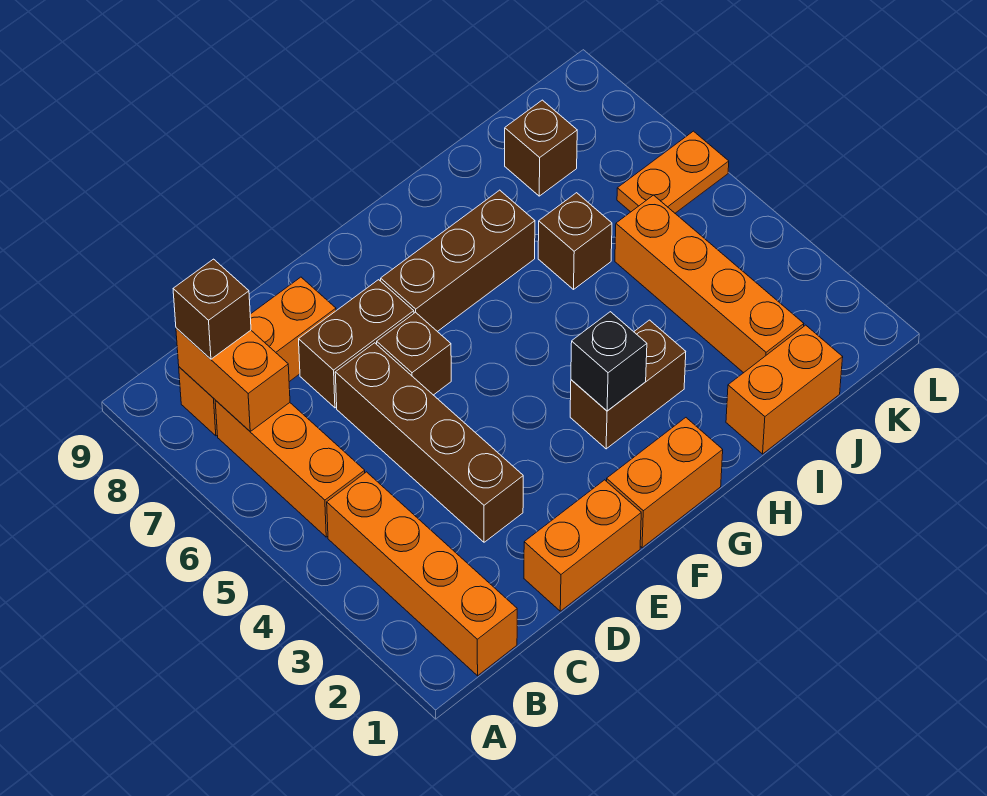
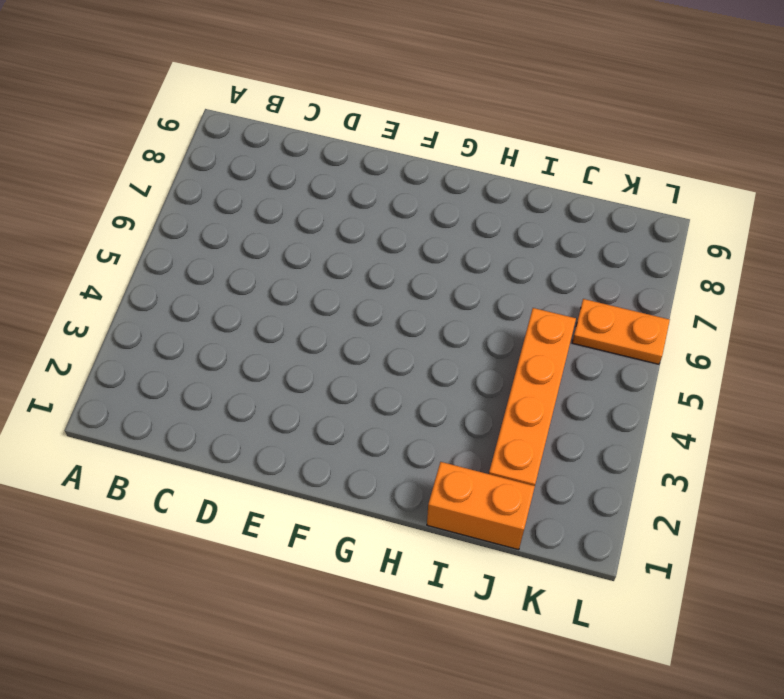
none -> orange 1x4 brick [327,472,517,676]
none -> orange 1x3 brick [215,400,365,537]
none -> orange 1x3 brick [179,277,336,436]

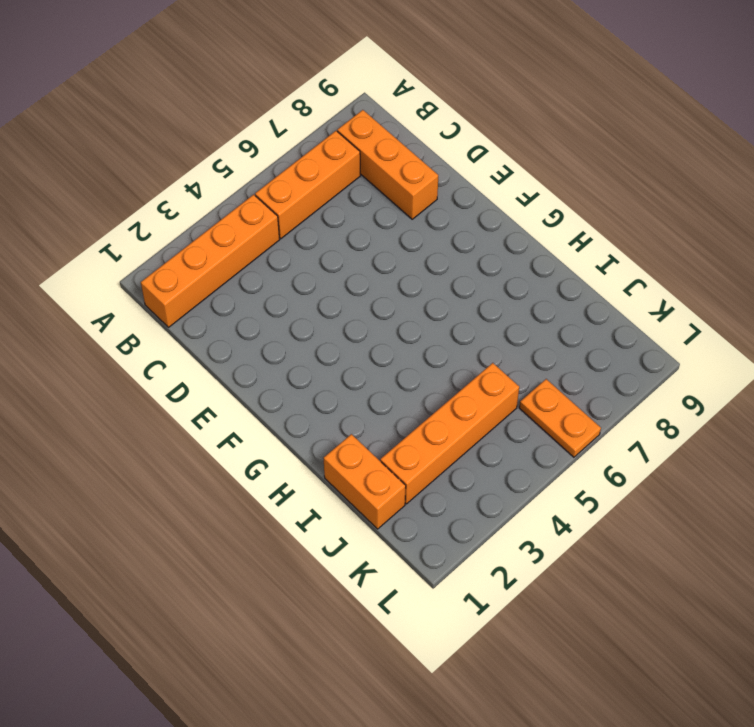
none -> orange 1x2 brick [524,480,641,611]
none -> brown 1x4 brick [335,343,523,542]
none -> brown 1x2 brick [299,280,414,408]

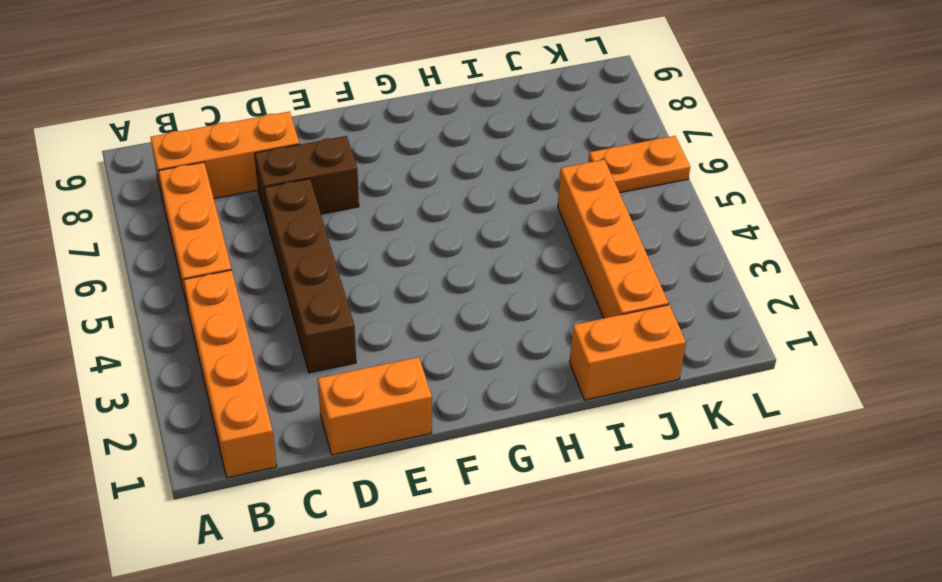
none -> brown 1x1 brick [377,312,451,395]
none -> orange 1x2 brick [607,418,723,548]
none -> brown 1x3 brick [381,190,535,332]

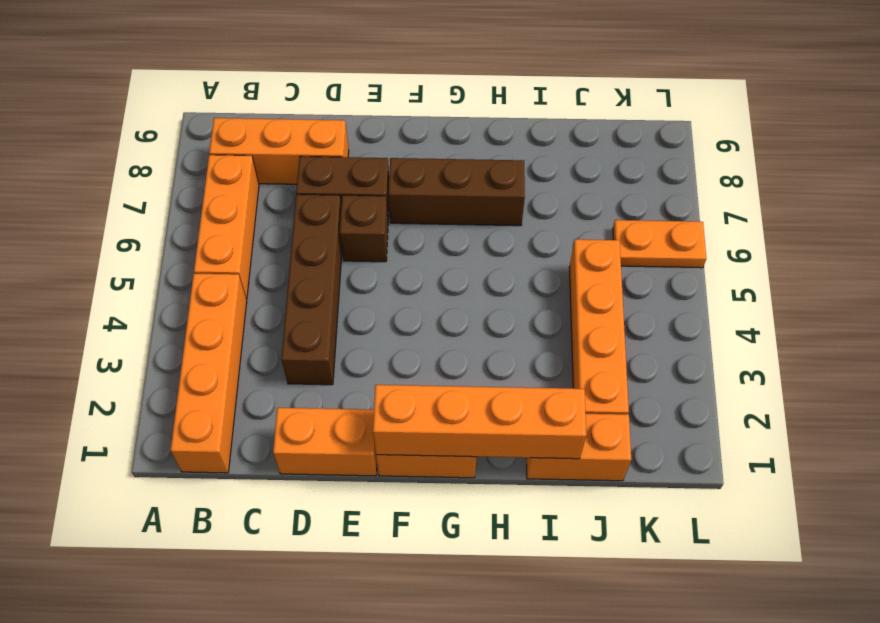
orange 1x4 brick [373,385,586,459] -> none
none -> brown 1x2 brick [570,320,686,449]
none -> brown 1x1 brick [538,193,612,289]
none -> brown 1x1 brick [505,100,577,196]

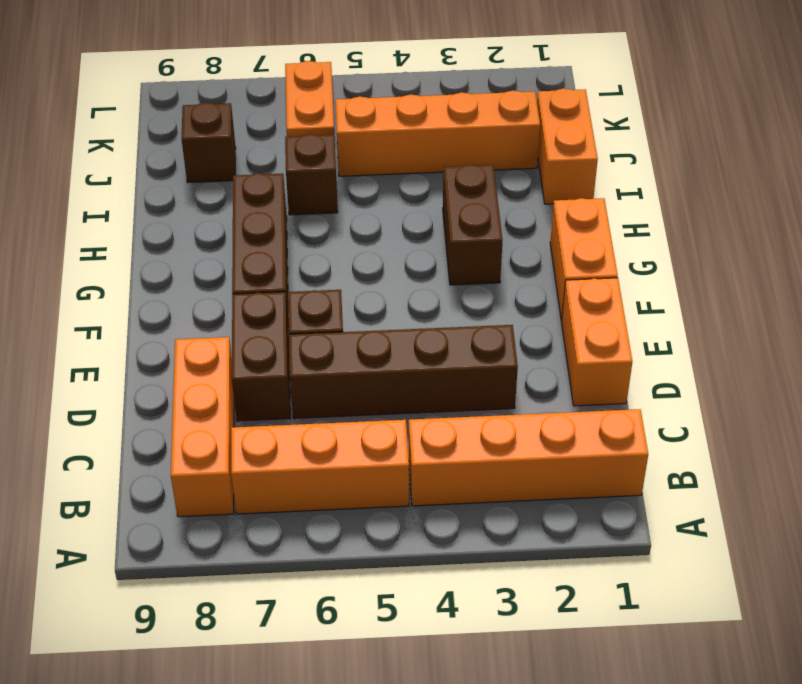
none -> orange 1x2 brick [176,328,290,431]
none -> black 1x1 brick [571,312,647,411]
none -> brown 1x1 brick [173,259,251,359]

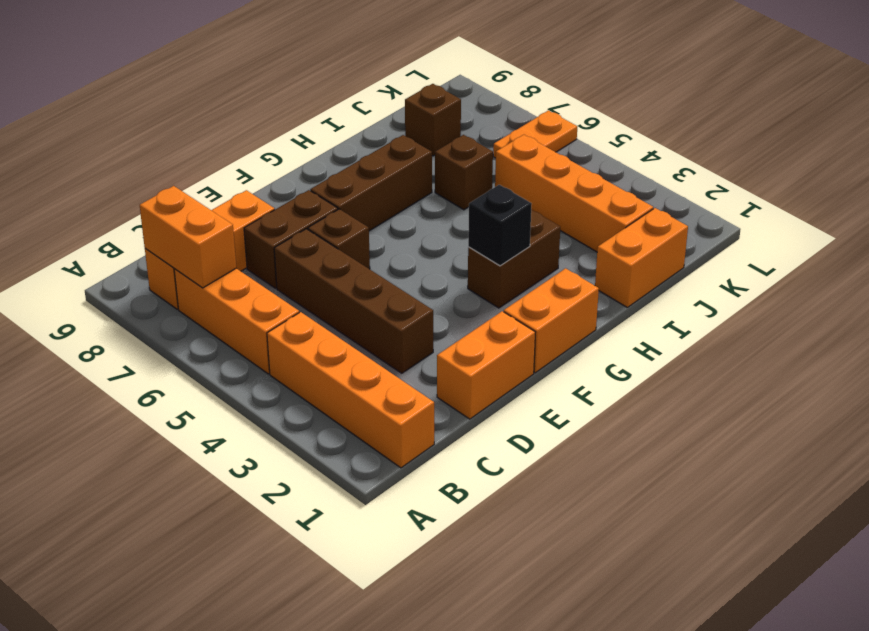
none -> brown 1x1 brick [173,259,251,359]

